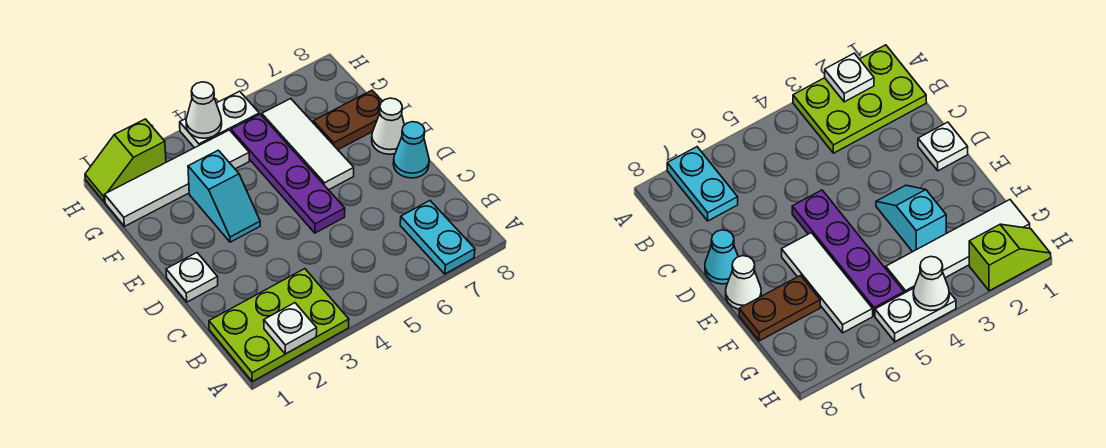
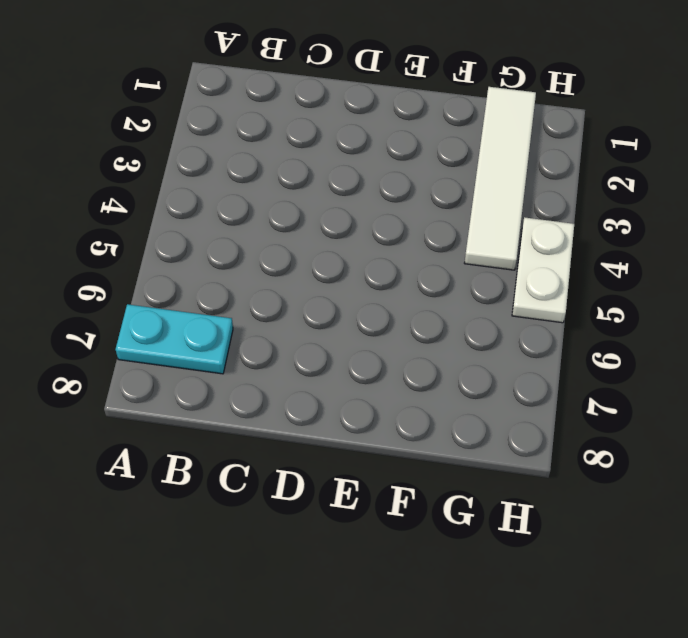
none -> lime 2x3 plate [209,269,349,381]
none -> white 1x1 plate [166,253,218,302]
none -> purple 1x4 plate [231,114,345,233]

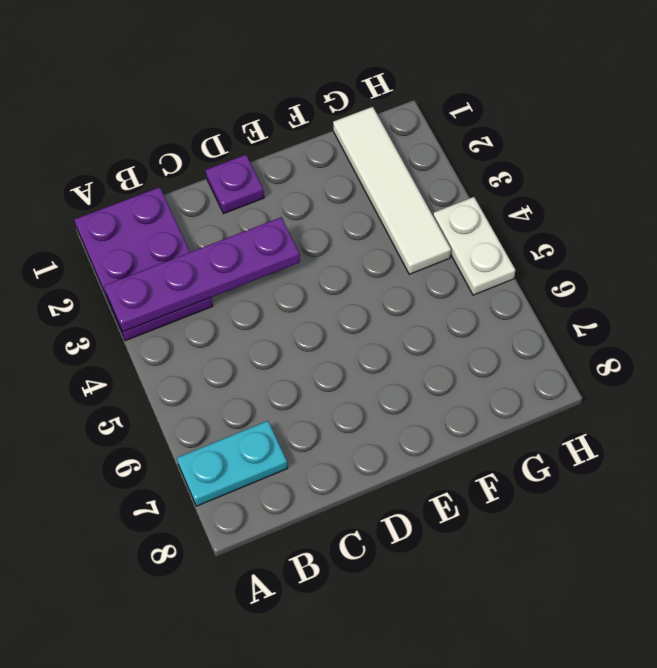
purple 2x3 plate [74,187,213,341] -> lime 2x3 plate [209,269,349,381]
purple 1x4 plate [104,217,300,332] -> purple 1x4 plate moved to [231,114,345,233]
purple 1x1 plate [206,155,264,214] -> white 1x1 plate [166,253,218,302]
none -> cyan 1x1 cone [393,122,429,178]
none -> cyan 1x2 slope [188,150,260,242]
none -> white 1x3 tile [262,99,354,190]

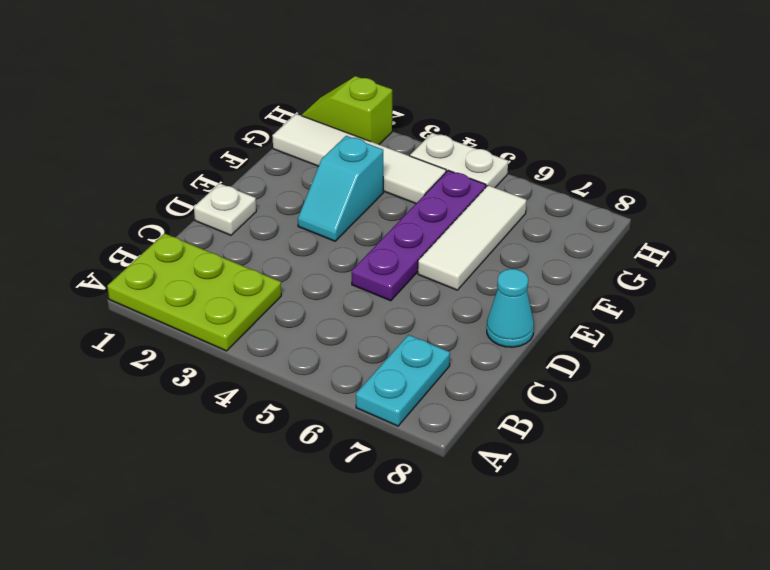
none -> white 1x1 cone [372,98,404,154]
none -> brown 1x2 plate [313,90,383,150]
none -> white 1x1 plate [264,303,317,354]

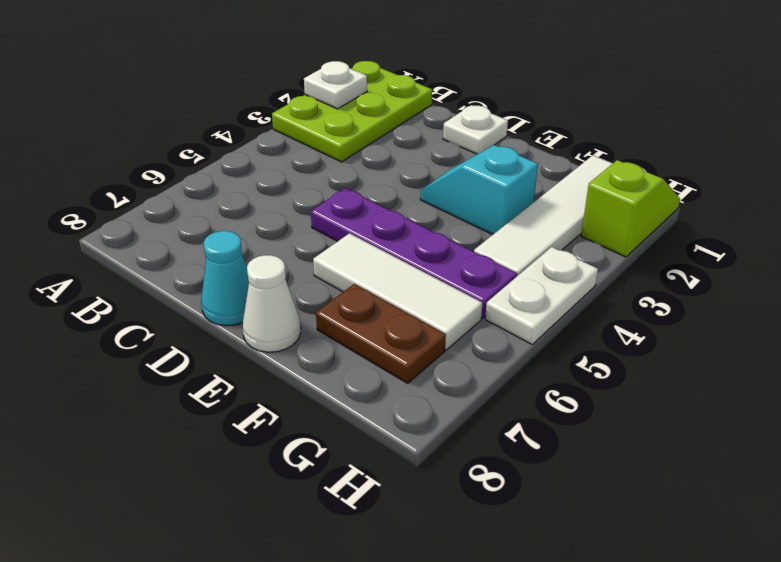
brown 1x2 plate [316,284,446,383] -> brown 1x2 plate turned to [313,90,383,150]
none -> cyan 1x2 plate [400,201,475,274]
none -> white 1x1 cone [186,82,222,138]

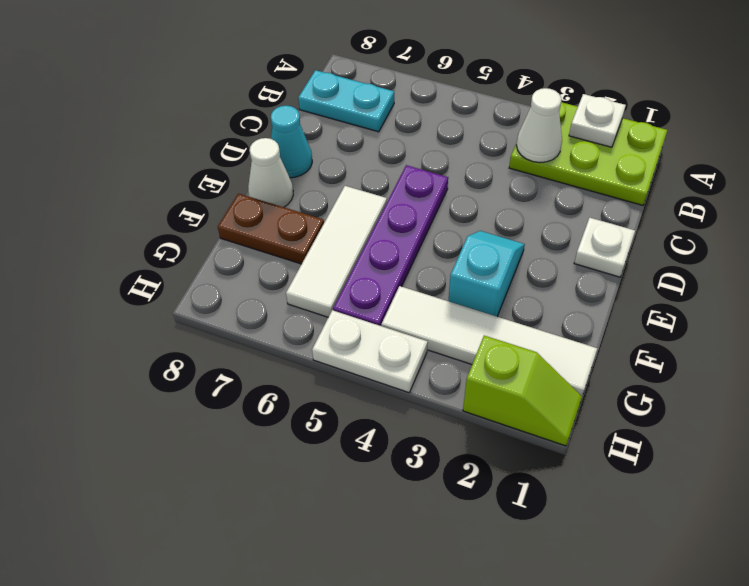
white 1x1 cone [517,88,562,163] -> white 1x1 cone moved to [186,82,222,138]
cyan 1x2 plate [298,70,394,132] -> cyan 1x2 plate turned to [400,201,475,274]

